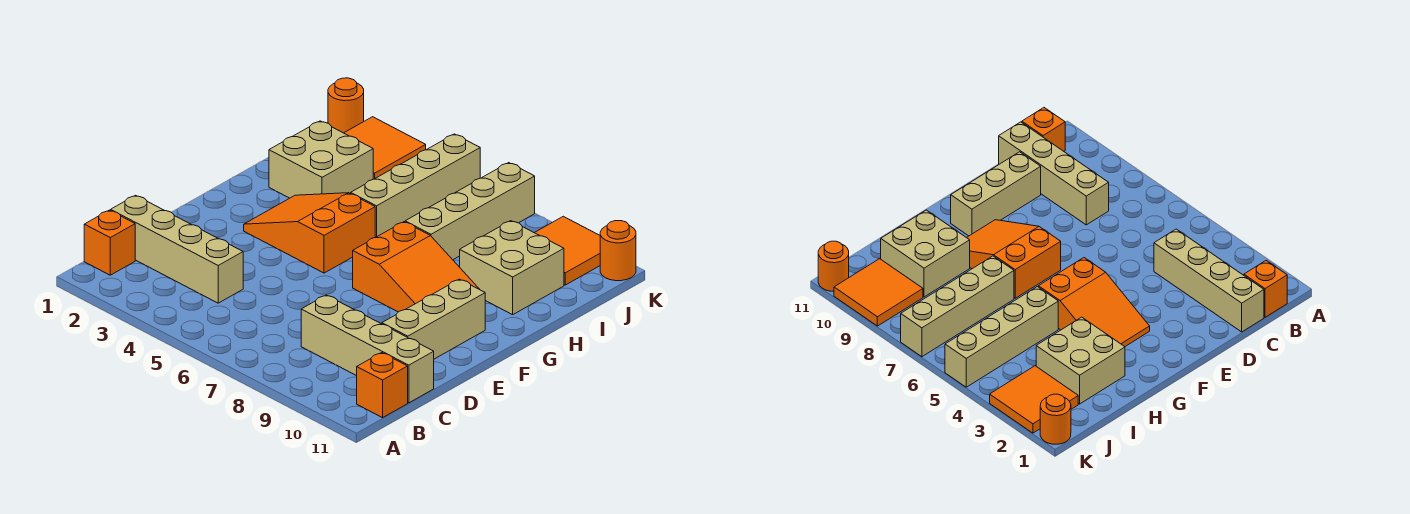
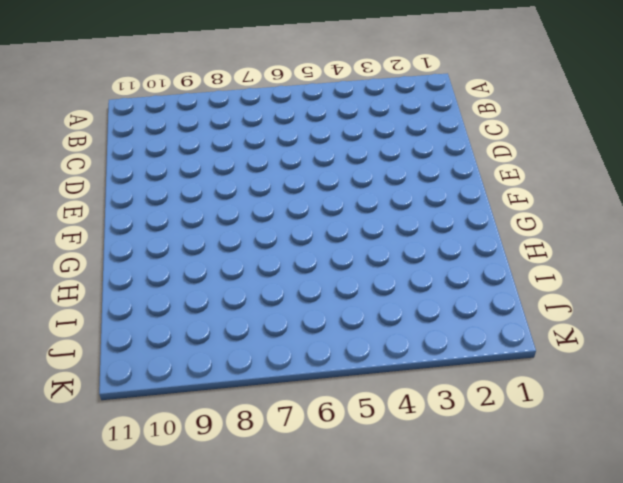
none -> orange 1x1 brick [84,210,135,275]
none -> orange 1x1 brick [357,353,408,418]
none -> tan 1x4 brick [111,195,243,303]

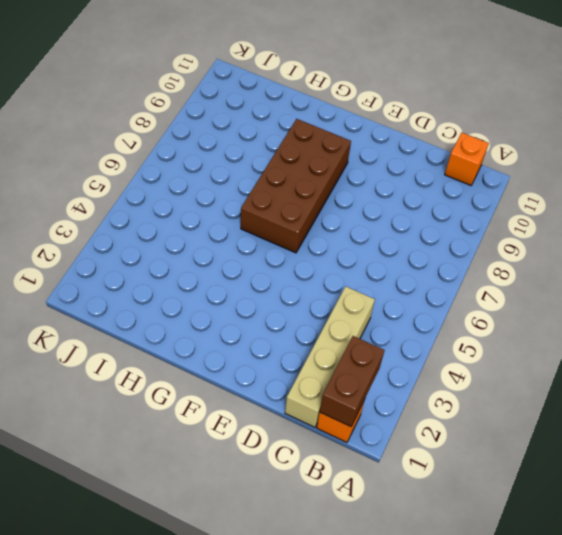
brown 1x2 brick [320,336,385,427] -> none
brown 2x4 brick [241,119,351,253] -> orange 2x3 slope [353,222,479,312]
none -> tan 1x4 brick [301,295,434,403]
none -> tan 1x3 brick [382,279,485,359]
none -> orange 2x3 slope [244,193,375,273]

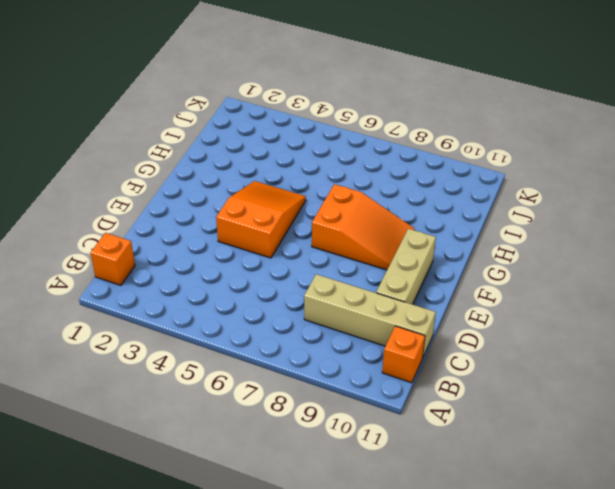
orange 2x3 slope [216,181,306,258] -> orange 2x3 slope turned to [244,193,375,273]
none -> tan 1x4 brick [111,195,243,303]
none -> tan 2x2 brick [269,121,373,198]
none -> tan 1x4 brick [351,134,480,238]

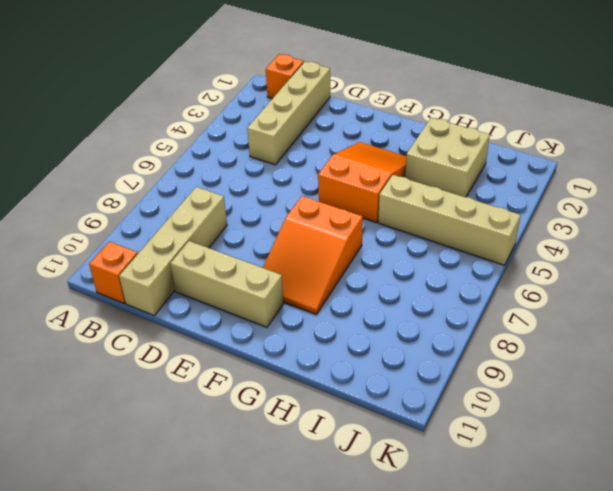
none -> tan 1x4 brick [405,163,535,260]
none -> tan 2x2 brick [460,221,564,315]
none -> orange 2x2 tile [344,117,426,179]

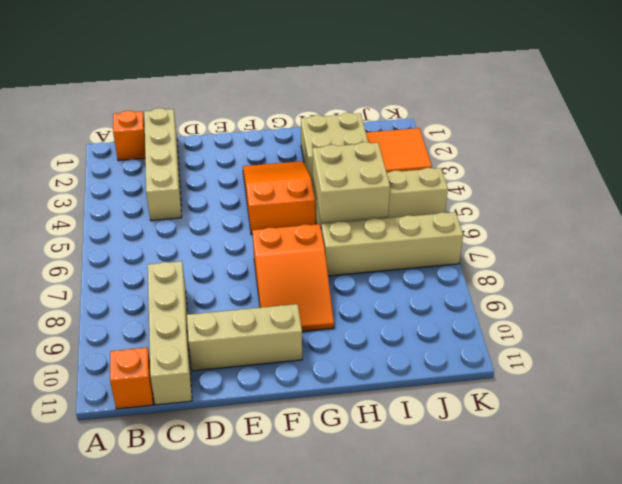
tan 2x2 brick [313,142,390,222] -> tan 2x2 brick moved to [460,221,564,315]
none -> orange 2x2 tile [535,216,600,285]
none -> orange 1x1 round brick [328,78,364,133]
none -> orange 1x1 round brick [600,221,636,281]

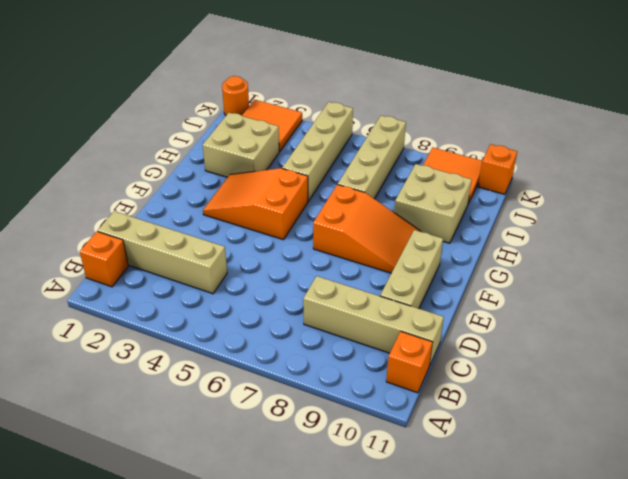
orange 1x1 brick [478,144,517,194] -> orange 1x1 round brick [600,221,636,281]

